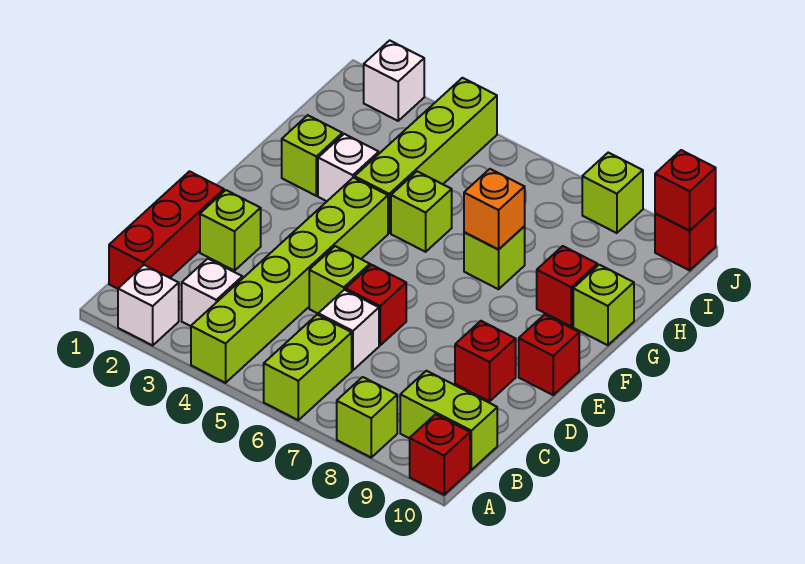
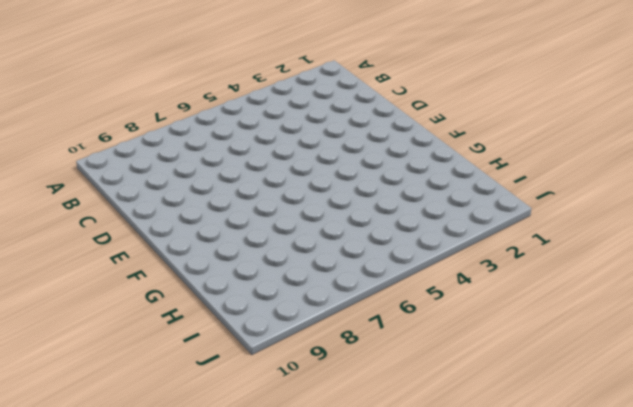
none -> white 1x1 brick [118,265,179,345]
none -> lime 1x6 brick [191,178,388,383]
none -> lime 1x2 brick [264,315,352,420]

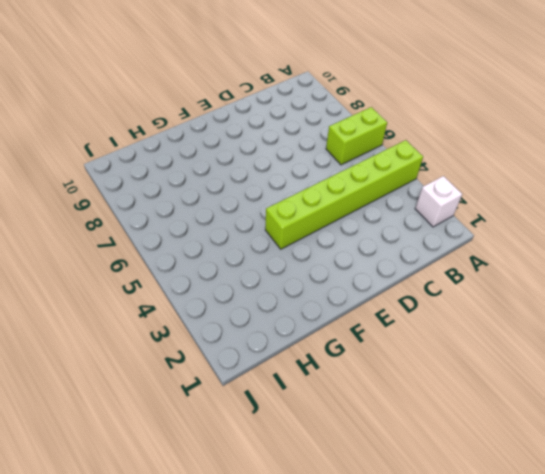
none -> lime 1x1 brick [337,377,397,457]
none -> red 1x1 brick [410,414,470,495]
none -> red 1x3 brick [109,171,224,289]

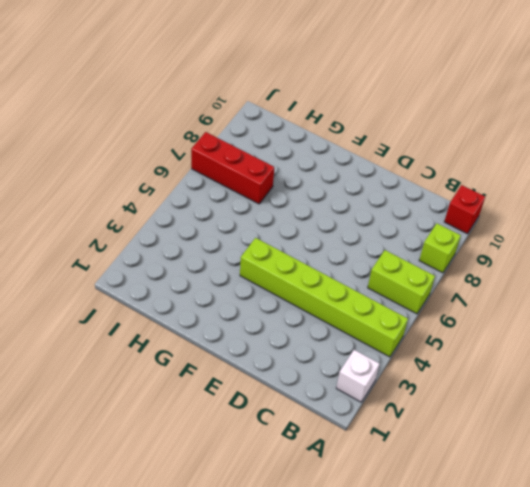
red 1x3 brick [191,132,274,204] -> red 1x3 brick moved to [109,171,224,289]
none -> white 1x1 brick [182,259,242,326]
none -> lime 1x2 brick [400,371,497,470]
none -> white 1x1 brick [318,290,379,370]

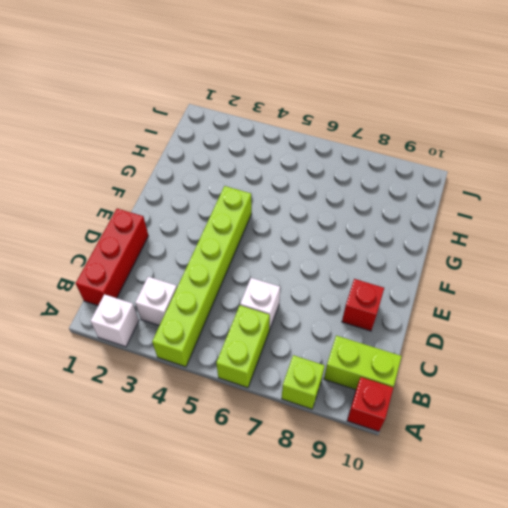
none -> lime 1x1 brick [200,190,261,271]
none -> lime 1x1 brick [309,246,370,313]
none -> red 1x1 brick [346,265,406,345]

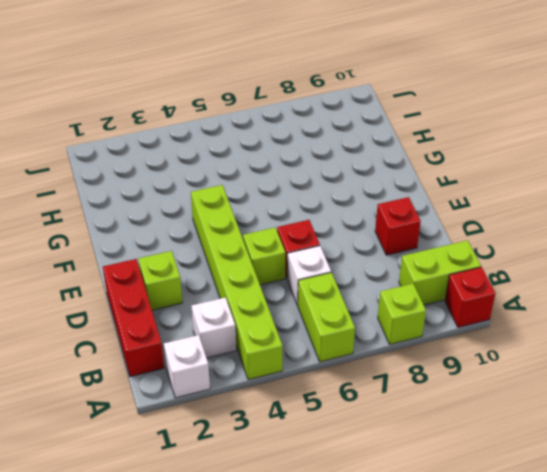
none -> red 1x1 brick [519,315,579,395]
none -> lime 1x1 brick [282,115,342,196]
none -> white 1x1 brick [318,134,379,201]

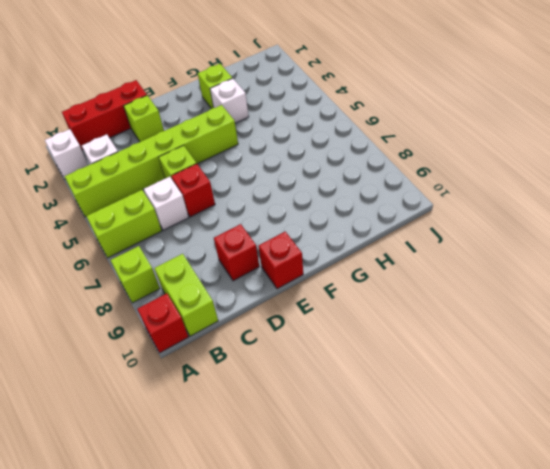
none -> lime 1x4 brick [355,78,497,233]
none -> lime 1x1 brick [391,171,452,252]
none -> lime 1x1 brick [464,227,525,289]

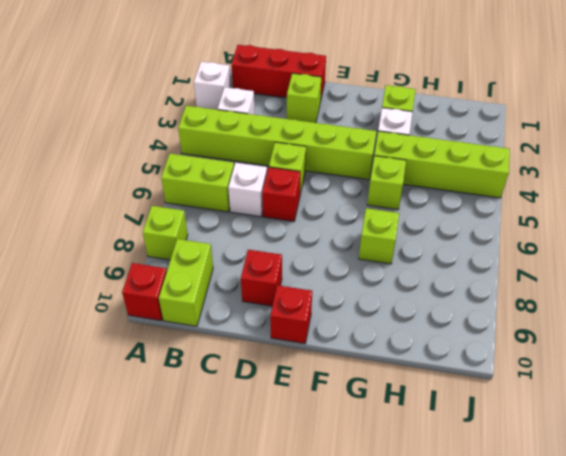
none -> red 1x1 brick [537,246,597,326]
none -> lime 1x1 brick [573,265,634,345]
none -> white 1x1 brick [364,40,424,121]

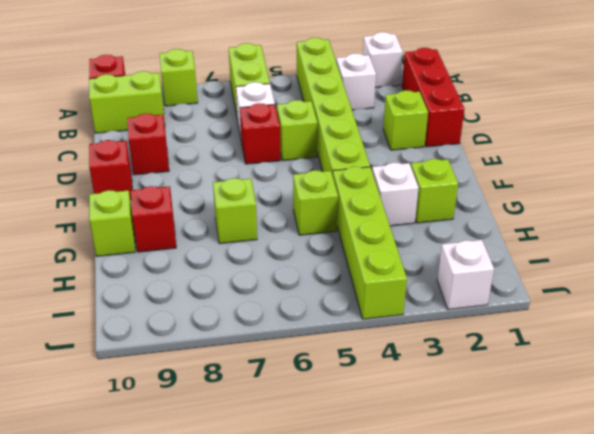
none -> lime 1x1 brick [582,153,643,233]
none -> red 1x1 brick [655,208,716,270]
none -> orange 1x1 brick [464,169,525,250]

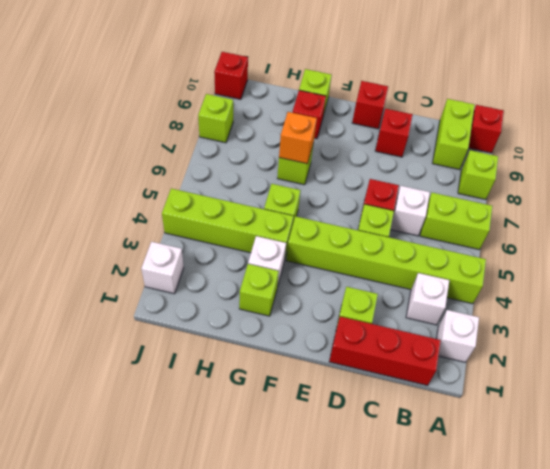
none -> red 1x1 brick [655,150,716,231]

